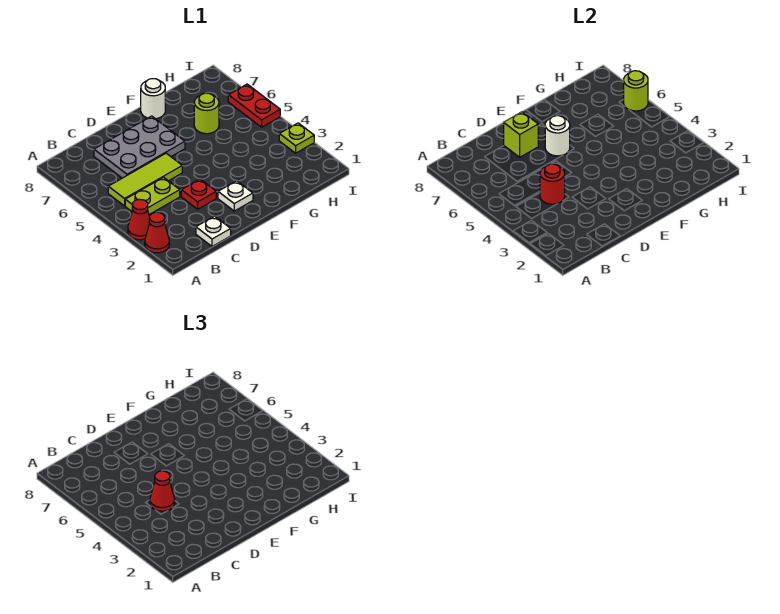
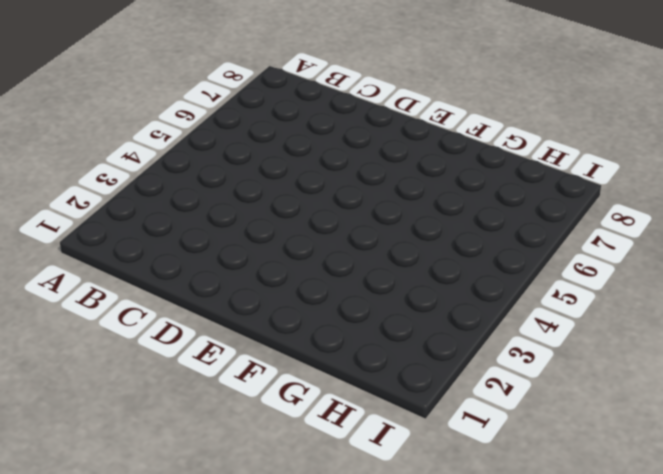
none -> red 1x1 cone [145,212,169,253]
none -> red 1x1 cone [128,199,150,240]
none -> lime 1x2 plate [125,177,180,214]

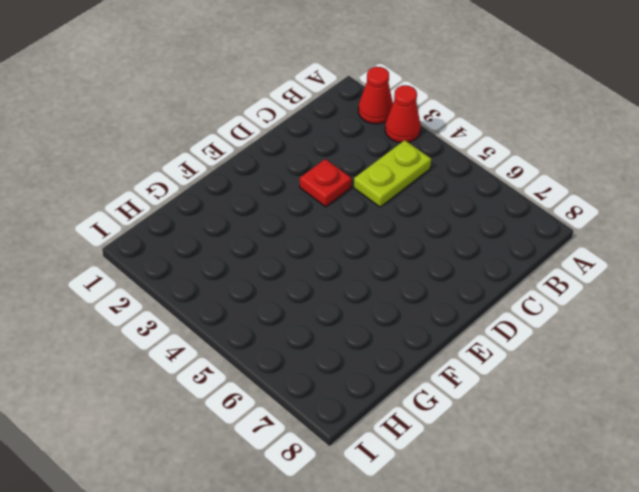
none -> lime 1x3 tile [108,153,182,206]
none -> white 1x1 plate [196,216,231,246]
none -> grey 2x3 plate [94,116,185,178]

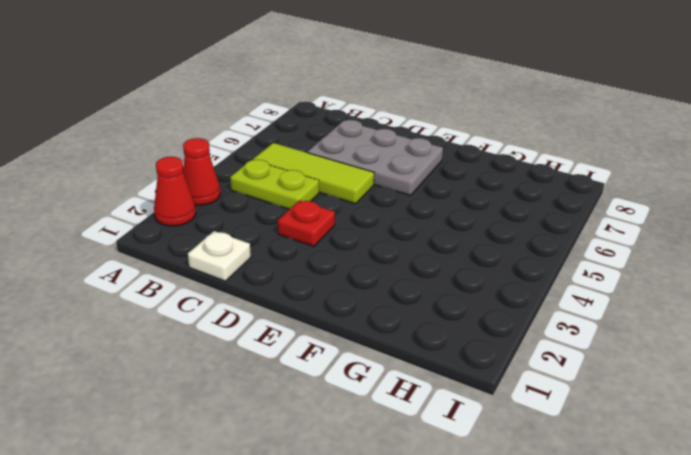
none -> white 1x1 plate [218,181,253,211]
none -> white 1x1 round brick [141,79,165,119]
none -> lime 1x1 round brick [194,93,219,134]

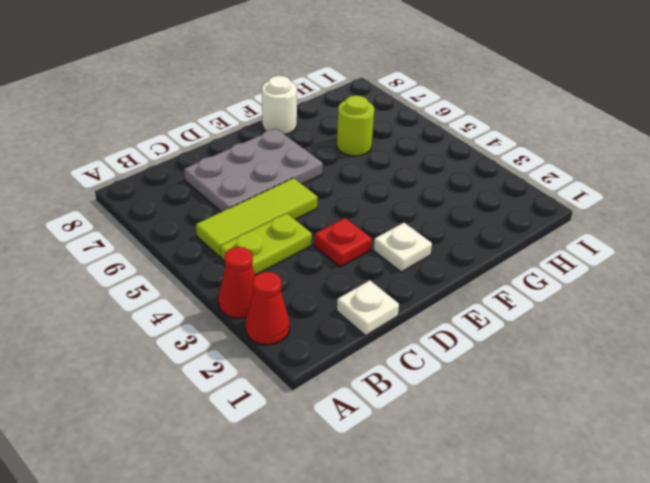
none -> lime 1x1 plate [279,123,314,153]
none -> red 1x2 plate [228,84,280,127]
none -> red 1x1 round brick [540,164,565,204]

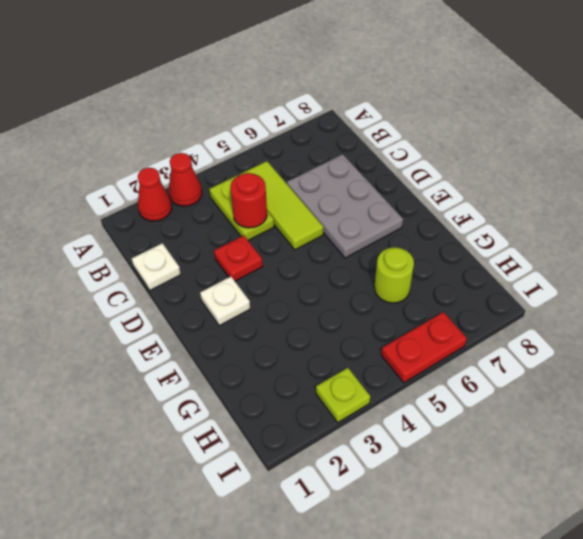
none -> white 1x1 round brick [141,79,165,119]
none -> lime 1x1 brick [504,112,538,157]
none -> white 1x1 round brick [545,116,570,156]

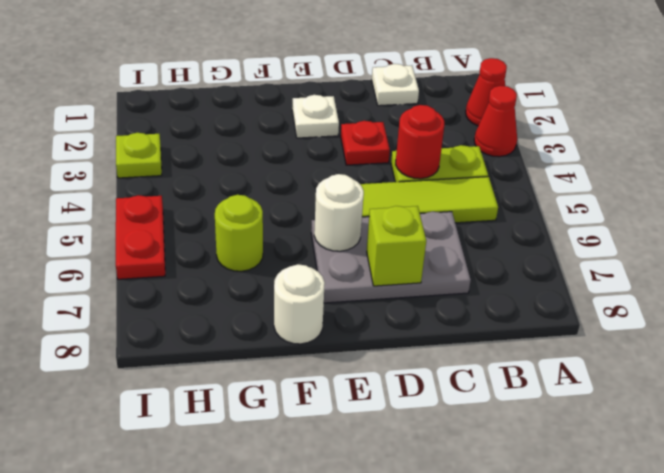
none -> lime 1x1 round brick [624,71,648,111]
none -> red 1x1 cone [150,471,175,511]

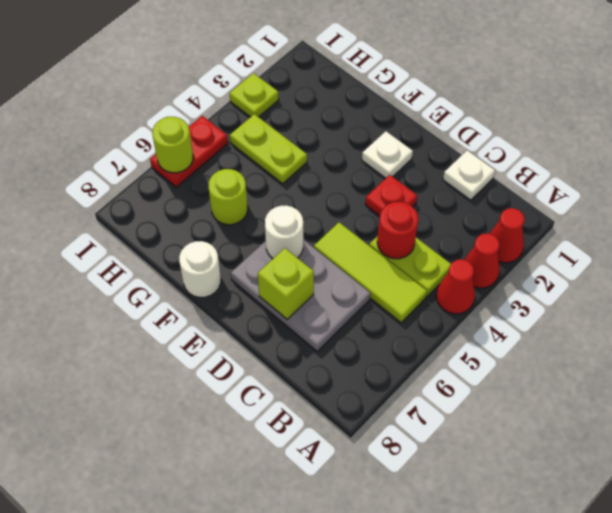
red 1x1 cone [436,260,475,314] -> red 1x1 cone moved to [150,471,175,511]
lime 1x2 plate [230,114,307,184] -> none

